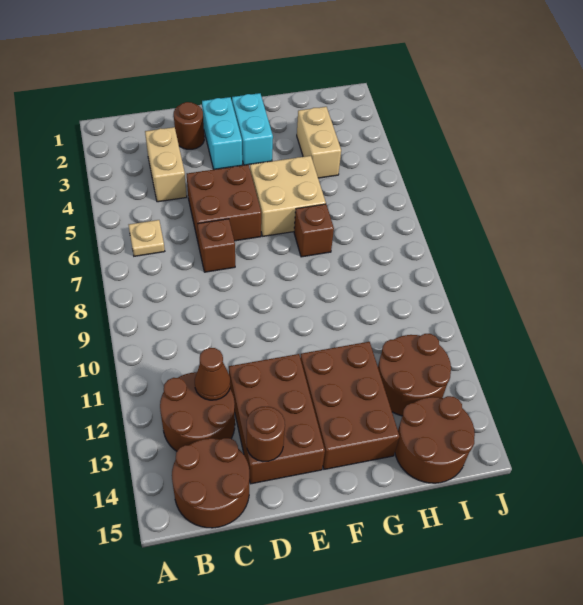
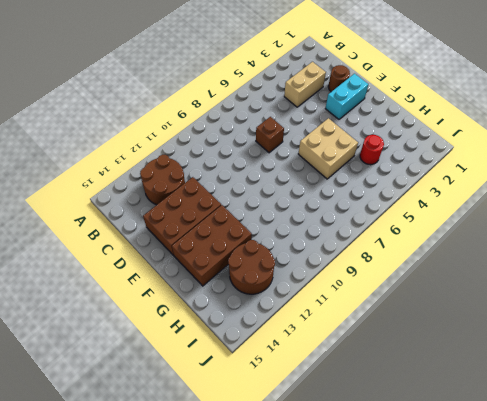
red 1x1 round brick [360,135,384,165] -> tan 1x2 brick [297,107,341,178]
none -> tan 1x1 plate [129,220,165,256]
none -> brown 2x2 round brick [172,438,249,528]
none -> brown 2x2 brick [187,165,261,245]

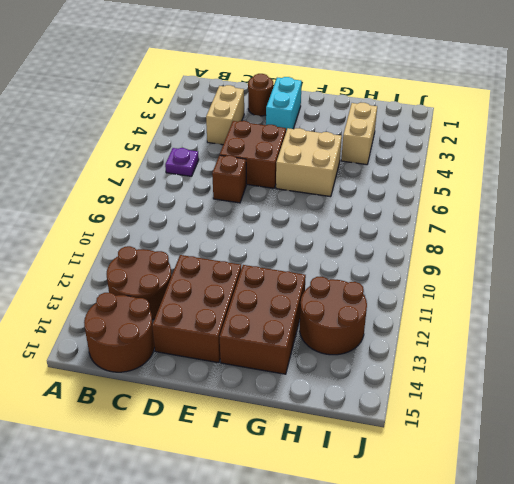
purple 1x1 plate [165,148,199,176] -> tan 1x1 plate [129,220,165,256]
none -> cyan 1x2 brick [232,93,273,165]
none -> brown 1x1 brick [294,204,334,257]
none -> brown 2x2 round brick [395,396,475,483]

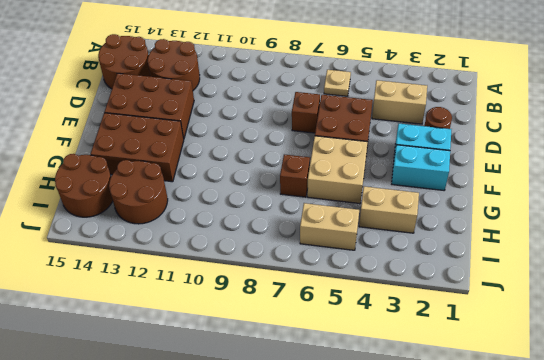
tan 1x2 brick [300,203,359,250] -> none
none -> brown 1x1 cone [195,348,230,400]
none -> brown 1x1 round brick [247,407,285,462]

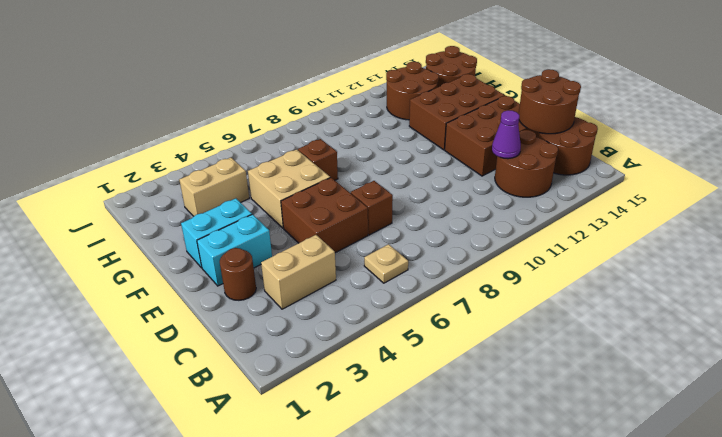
purple 1x1 cone [492,110,521,159] -> brown 1x1 cone [195,348,230,400]
brown 2x2 round brick [519,69,581,134] -> brown 1x1 round brick [247,407,285,462]

